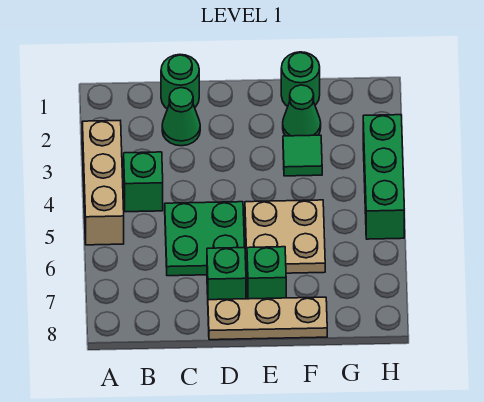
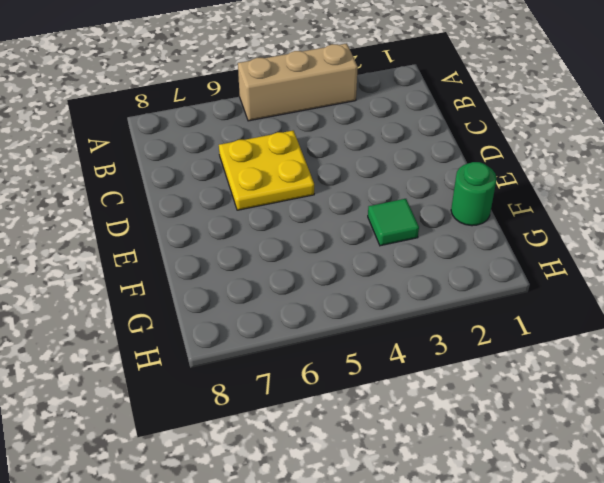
yellow 2x2 plate [219,131,314,210] -> green 2x2 plate [165,202,245,276]
none -> green 1x1 brick [124,152,163,212]
none -> green 1x1 round brick [161,54,199,109]
none -> green 1x1 cone [162,88,200,146]

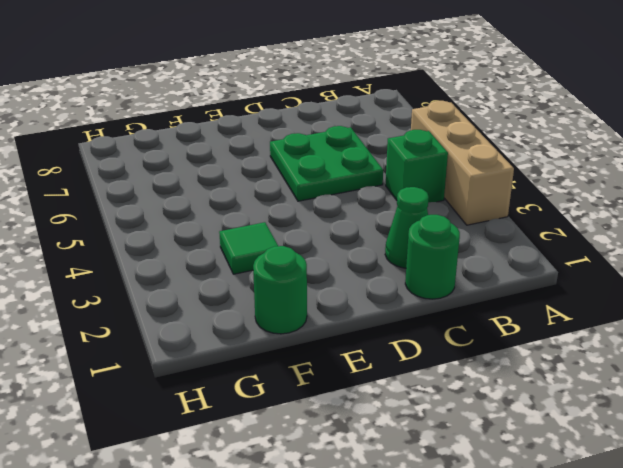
none -> green 1x1 brick [207,248,246,300]
none -> tan 1x3 plate [208,297,327,340]
none -> tan 2x2 plate [245,200,325,273]

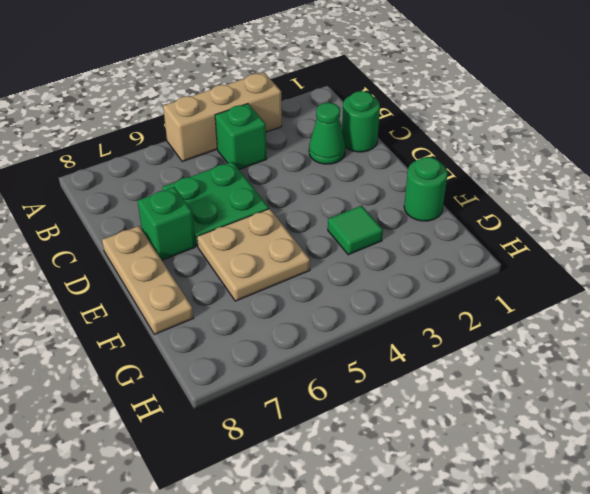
none -> green 1x1 brick [247,247,286,299]
none -> green 1x1 cone [283,85,321,136]
none -> green 1x3 brick [363,115,404,239]

